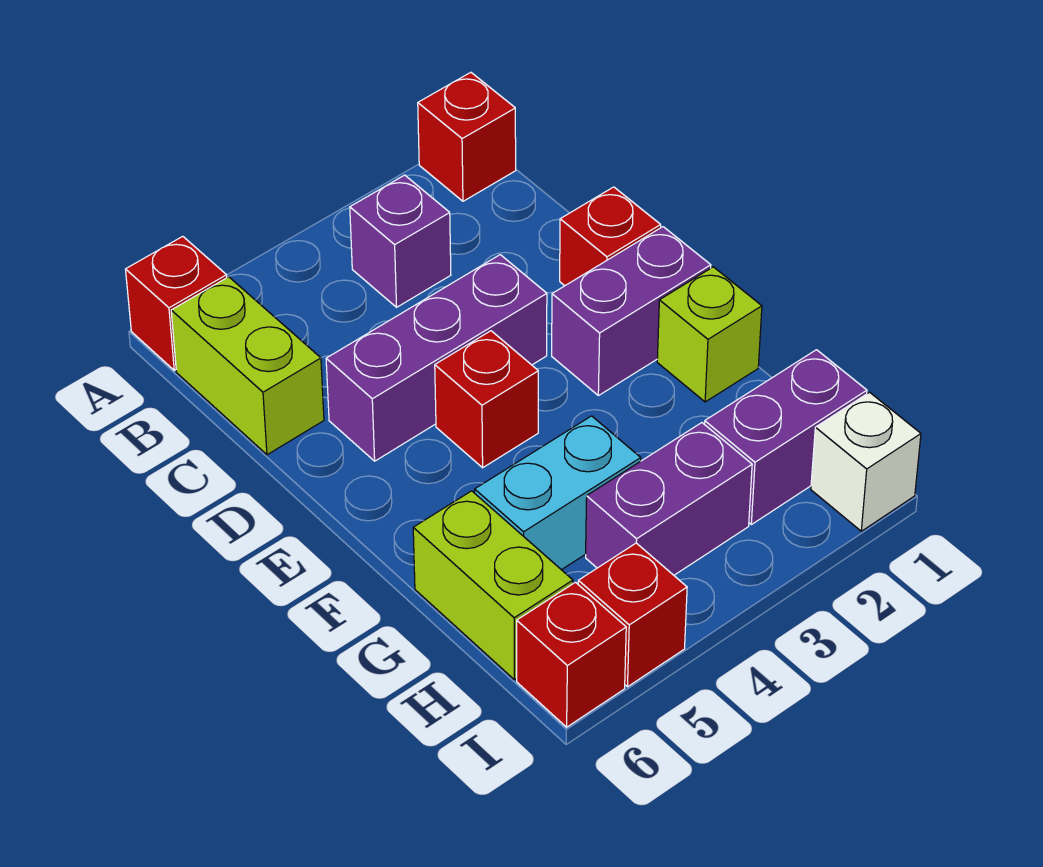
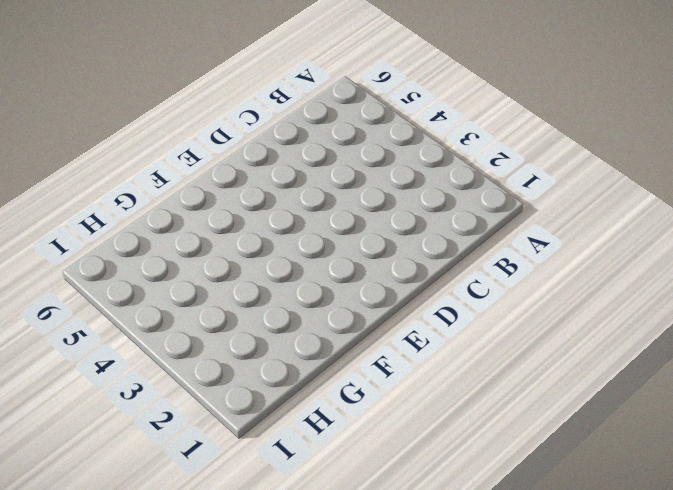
none -> red 1x1 brick [418,72,516,201]
none -> red 1x1 brick [126,236,227,370]
none -> purple 1x1 brick [350,175,451,307]

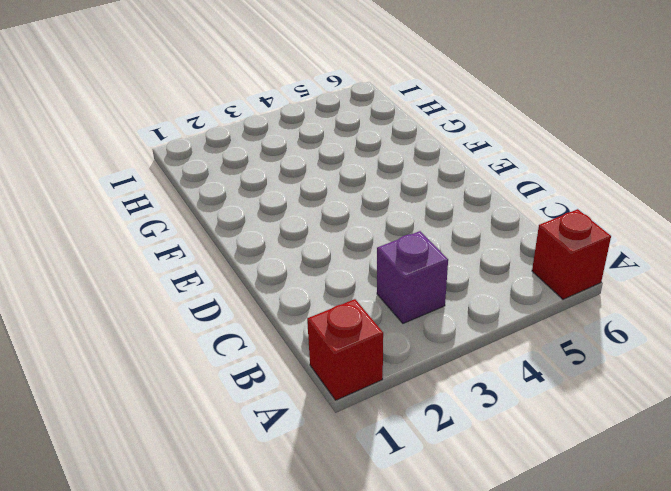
none -> lime 1x2 brick [171,277,324,455]
none -> red 1x1 brick [560,187,661,286]
none -> purple 1x3 brick [326,255,547,461]

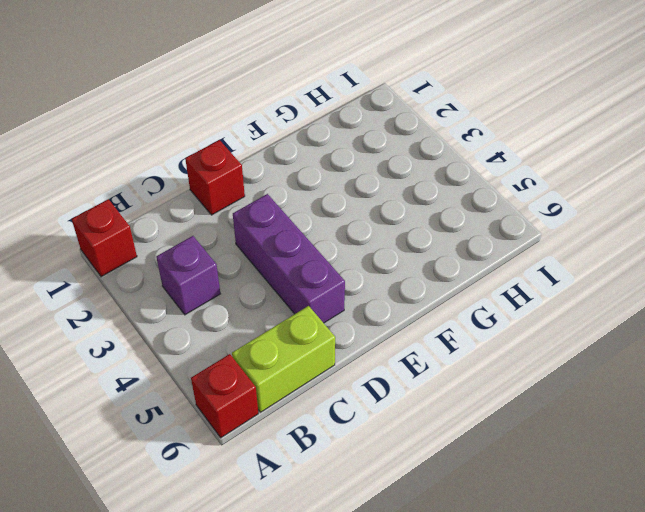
none -> purple 1x2 brick [552,227,711,396]
none -> red 1x1 brick [435,331,538,468]
none -> lime 1x1 brick [657,267,762,402]

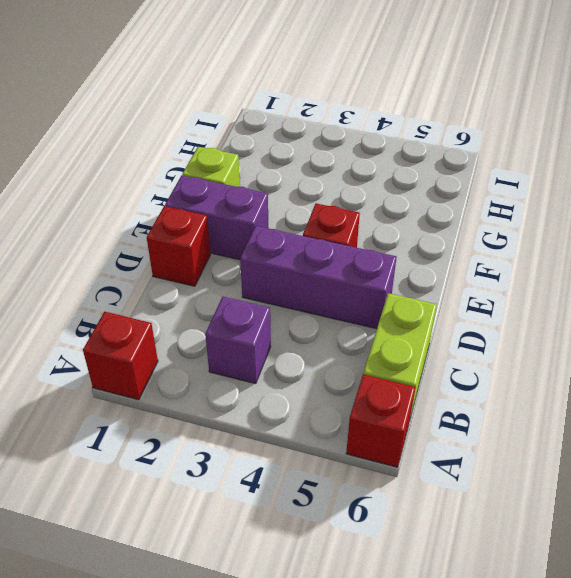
none -> cyan 1x2 brick [475,416,641,570]
none -> lime 1x2 brick [413,491,573,679]
none -> purple 1x2 brick [705,350,867,525]

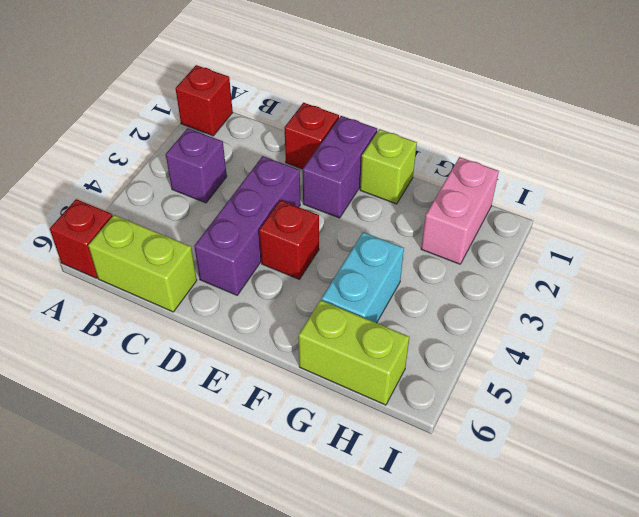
pink 1x2 brick [421,157,499,264] -> purple 1x2 brick [705,350,867,525]
none -> purple 1x2 brick [586,423,752,575]
none -> white 1x1 brick [811,392,921,531]
none -> red 1x1 brick [578,543,687,687]

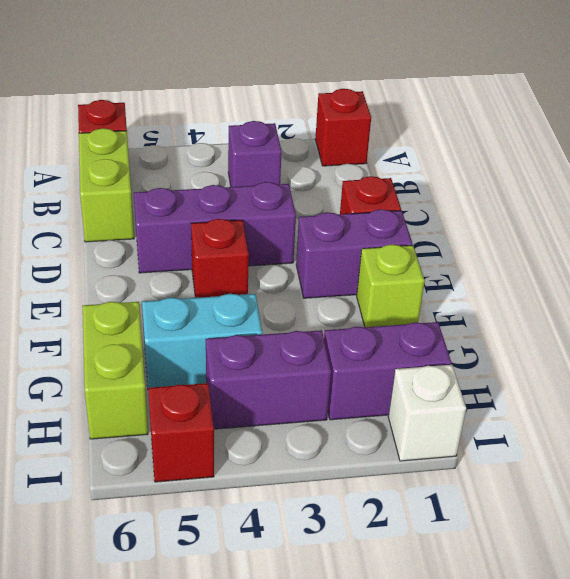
none -> red 1x1 brick [517,582,626,727]

